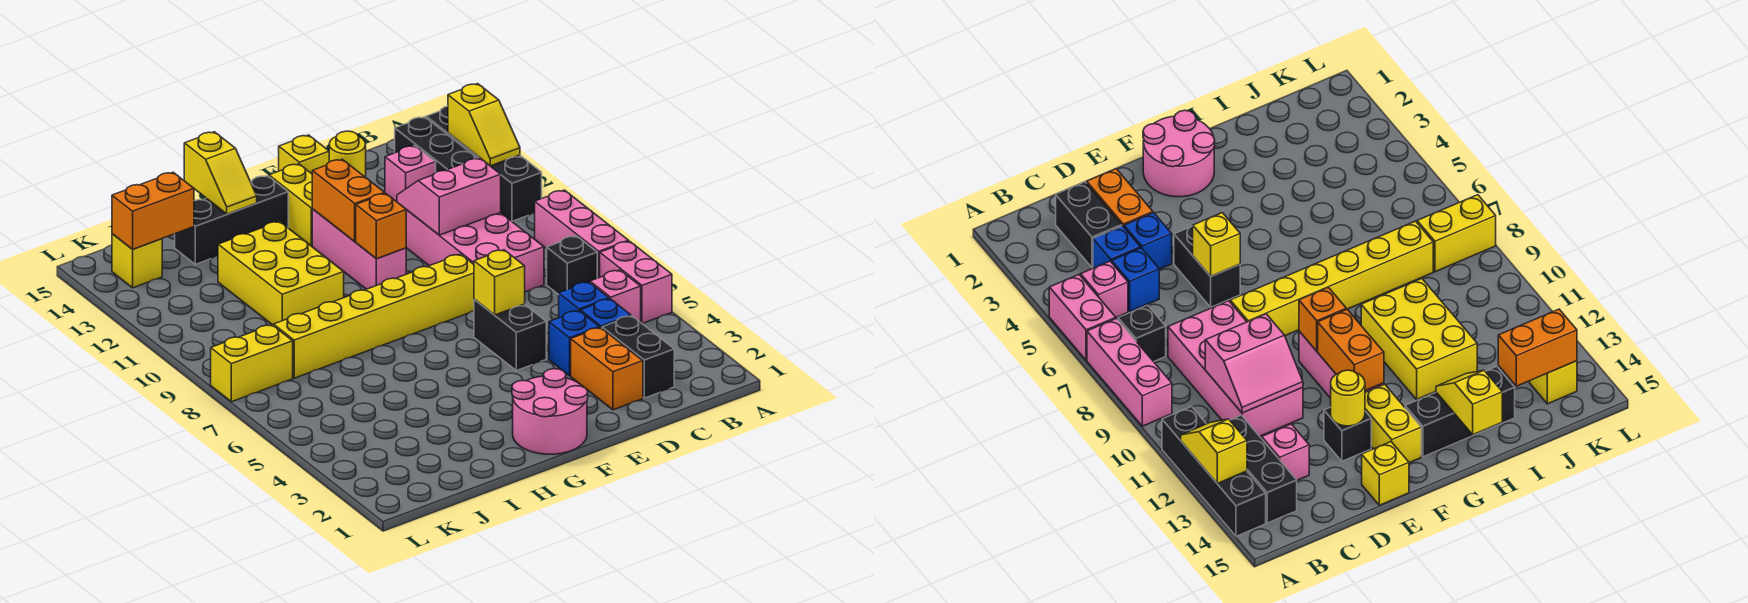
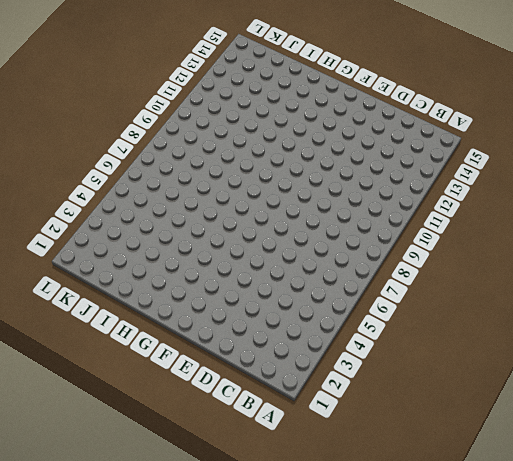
none -> pink 1x2 brick [600,241,672,324]
none -> pink 1x3 brick [535,190,629,278]
none -> black 1x4 brick [426,106,542,221]
none -> pink 1x1 brick [590,270,641,322]

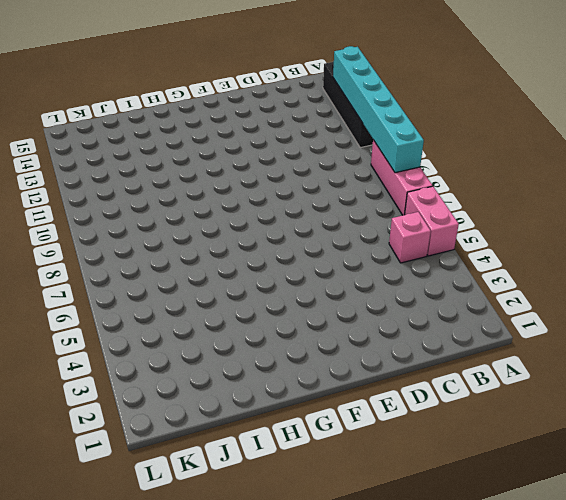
cyan 1x6 brick [333,46,424,173] -> yellow 1x2 slope [448,84,520,166]
none -> black 1x1 brick [547,236,597,295]
none -> black 1x3 brick [395,117,477,172]
none -> black 1x2 brick [602,316,674,398]
none -> blue 1x1 brick [580,299,631,328]

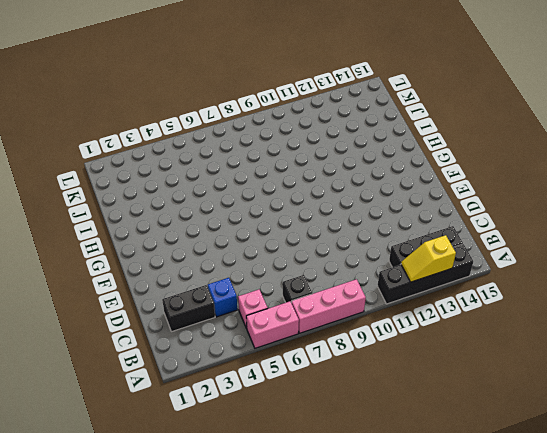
none -> blue 1x1 brick [559,282,609,318]
none -> pink 2x4 brick [406,210,544,292]
none -> pink 1x1 brick [385,146,436,202]
none -> orange 1x2 brick [571,328,643,410]

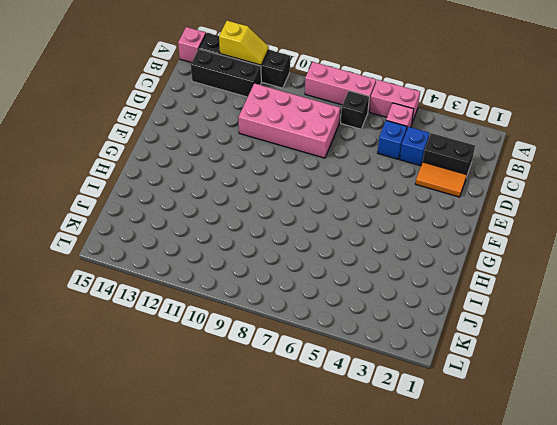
pink 1x1 brick [178,27,206,63] -> pink 1x1 brick moved to [385,146,436,202]
orange 1x2 tile [416,162,467,197] -> orange 1x2 brick [571,328,643,410]
none -> blue 1x1 brick [549,311,599,376]
none -> black 1x2 brick [474,300,546,371]
none -> yellow 1x6 brick [274,254,474,378]
none -> black 1x1 brick [1324,407,1371,461]

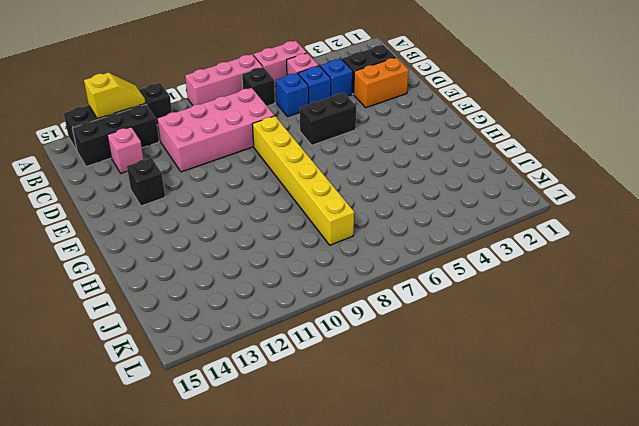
blue 1x1 brick [276,73,309,116] -> blue 1x1 brick moved to [549,311,599,376]
none -> yellow 1x1 brick [279,135,329,174]
none -> pink 2x2 round brick [512,369,588,454]
none -> pink 1x3 brick [312,209,406,289]
none -> yellow 1x2 brick [269,164,312,246]

